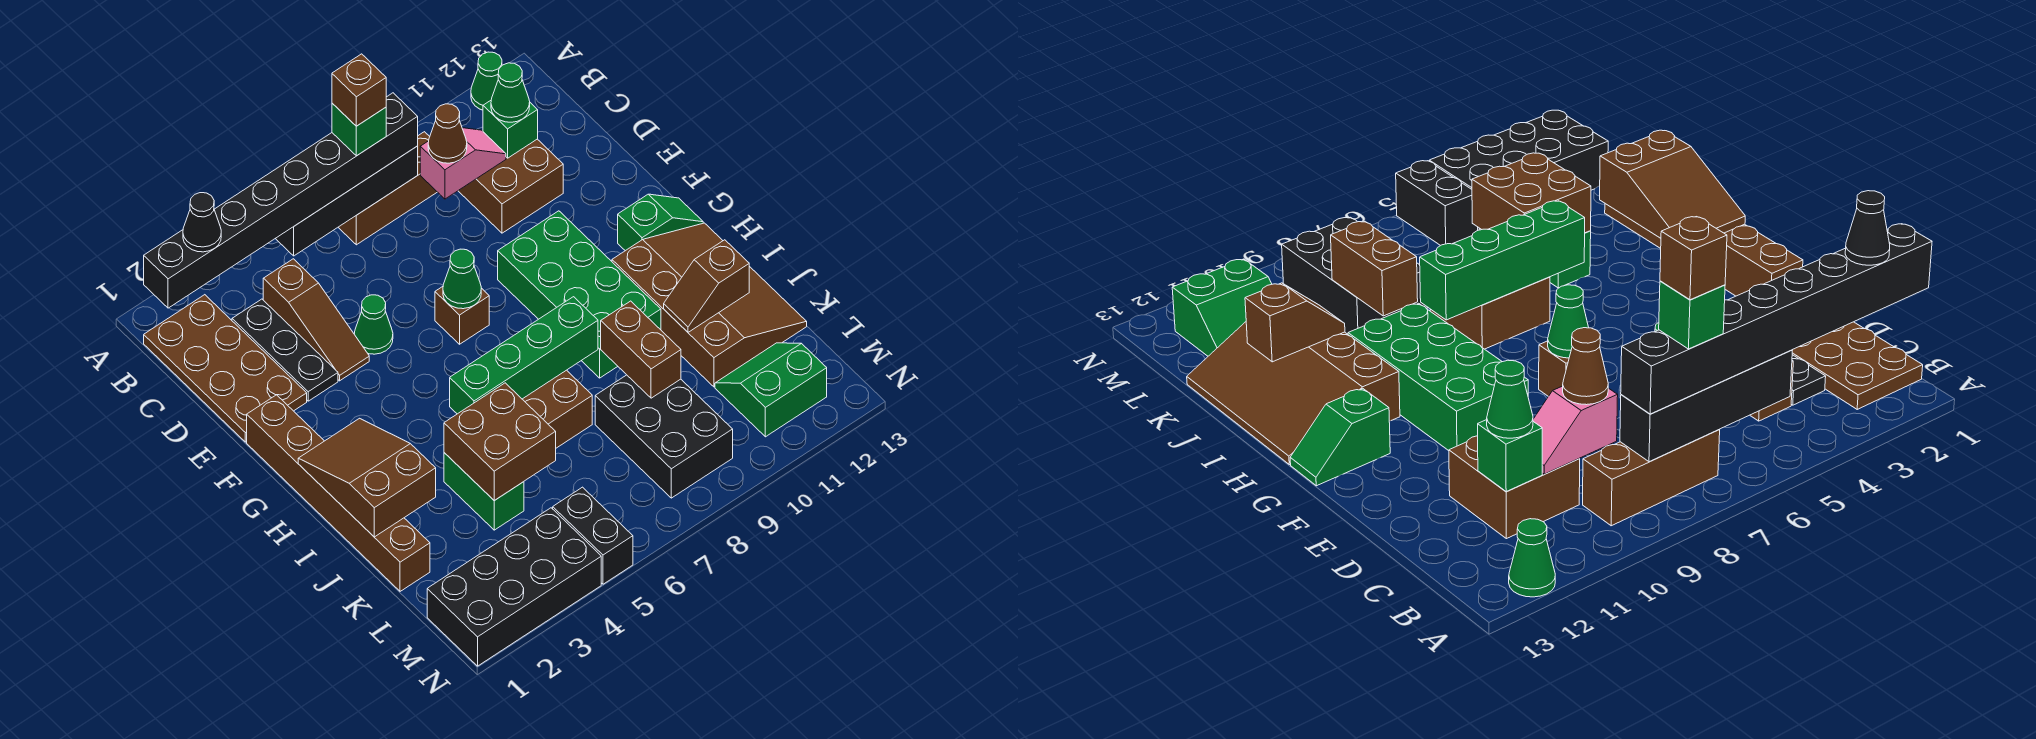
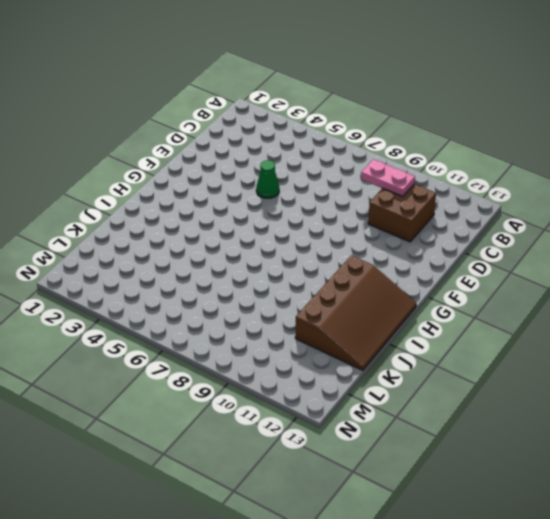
pink 1x2 plate [361,159,415,196] -> pink 1x2 slope [420,128,506,199]
none -> green 1x1 cone [471,52,502,110]
none -> brown 2x4 plate [144,295,307,442]
none -> brown 1x3 brick [338,132,437,245]
none -> black 1x3 plate [232,299,338,401]

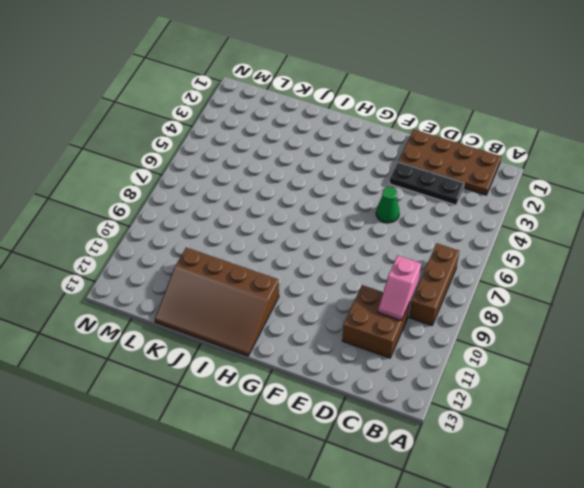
none -> green 1x1 cone [471,52,502,110]
none -> brown 1x3 slope [263,259,369,381]
none -> brown 1x6 brick [247,395,430,591]
none -> brown 1x1 brick [435,287,489,344]

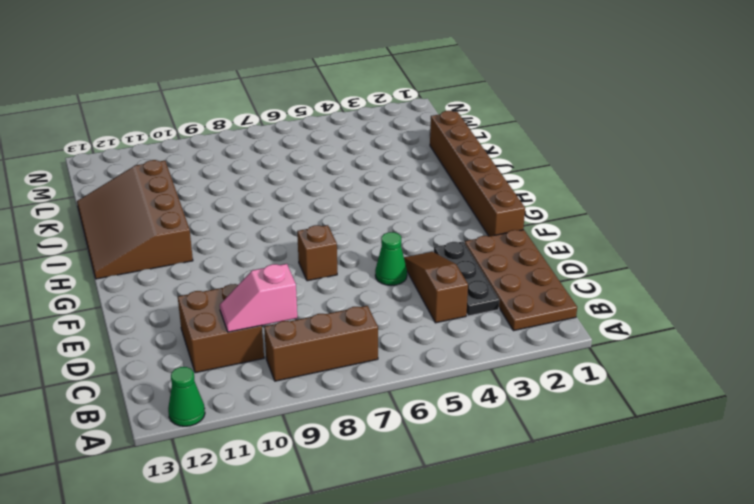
none -> green 2x4 brick [498,211,661,378]
none -> green 1x2 slope [618,194,703,251]
none -> brown 2x2 brick [523,370,592,448]
none -> green 1x2 brick [444,453,524,530]

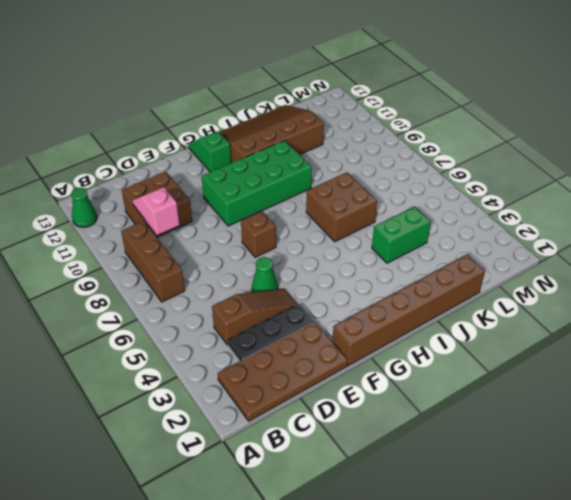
none -> black 2x3 brick [595,375,733,498]
none -> green 2x2 slope [715,343,827,437]
none -> black 2x4 brick [427,508,601,666]
none -> black 1x2 brick [553,487,633,584]

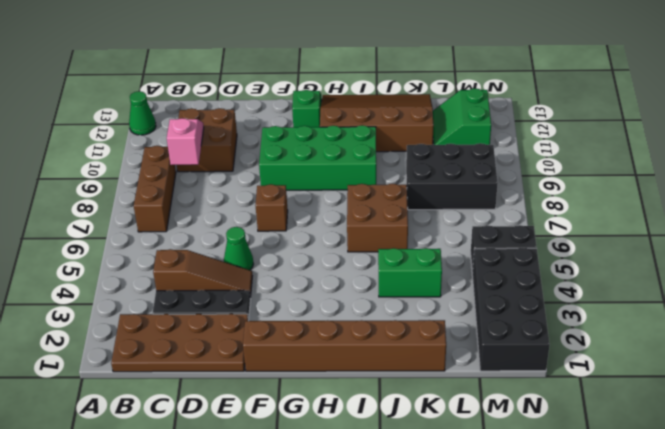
none -> black 1x4 brick [275,146,418,256]
none -> green 1x1 brick [483,101,538,158]
none -> green 1x1 cone [443,249,481,309]
none -> brown 2x3 slope [298,418,436,537]

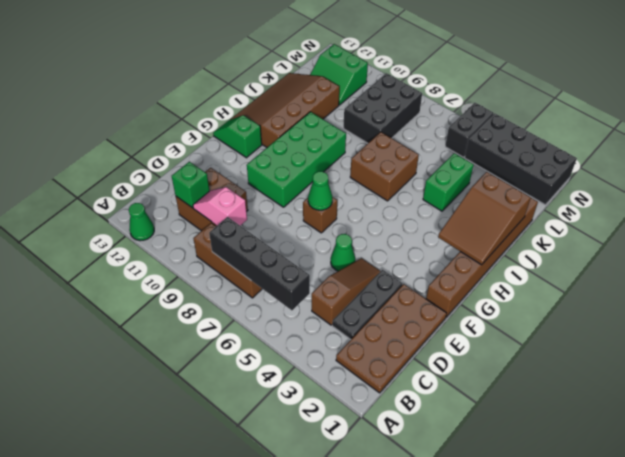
none -> green 1x4 brick [450,297,598,414]
none -> brown 2x2 brick [444,383,556,501]
none -> brown 1x2 brick [601,301,681,398]
none -> brown 1x2 slope [664,240,749,332]

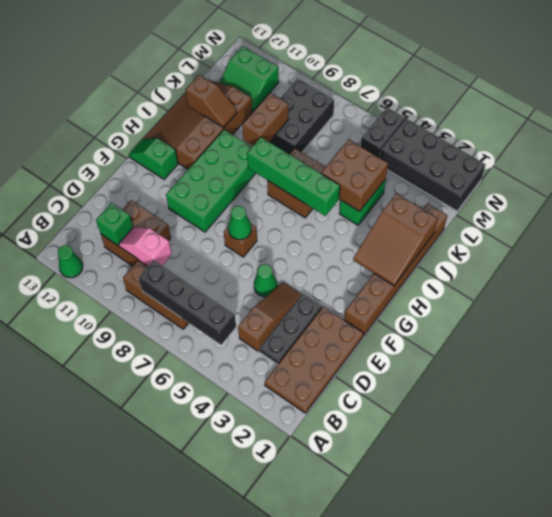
none -> black 1x8 brick [144,93,418,308]
none -> brown 1x1 cone [428,104,467,163]
none -> green 1x1 cone [491,63,530,122]
none -> black 1x1 cone [183,193,221,252]

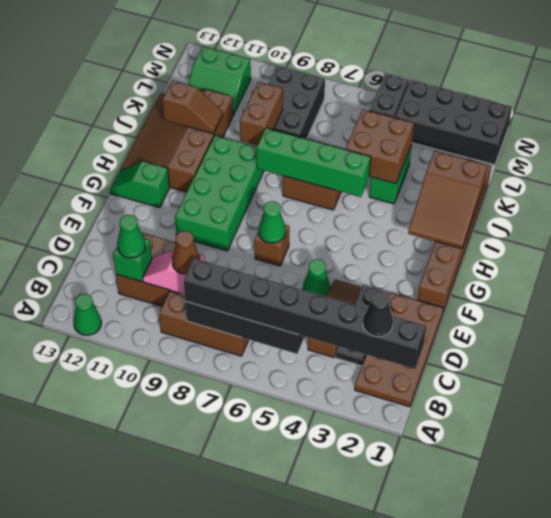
none -> green 1x1 brick [332,103,386,156]
none -> brown 1x1 brick [332,54,386,126]

